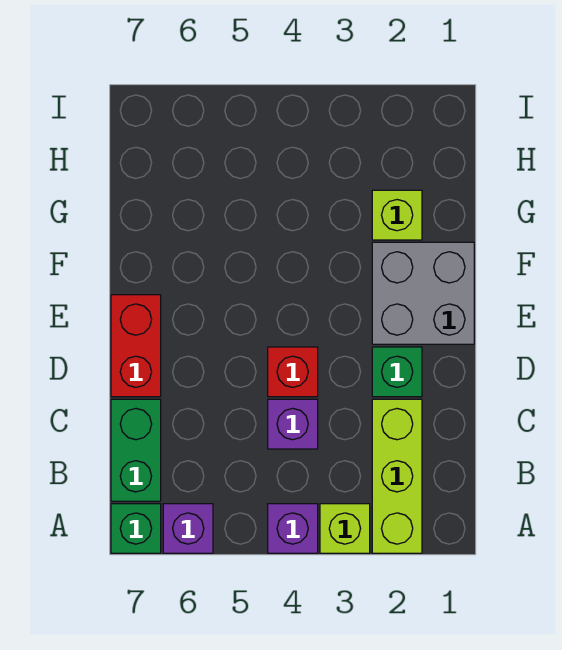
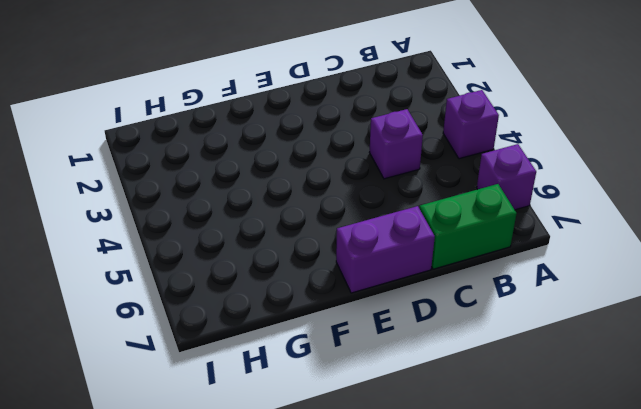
purple 1x2 brick [336,206,435,293] -> red 1x2 brick [111,295,161,397]
none -> lime 1x3 brick [372,399,422,553]
none -> lime 1x1 brick [320,504,370,553]
none -> green 1x1 brick [111,504,161,553]

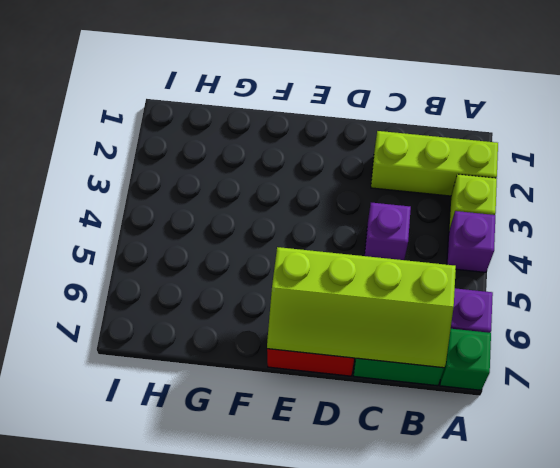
lime 2x4 slope [267,247,456,368] -> none
none -> green 1x1 brick [372,347,422,397]
none -> red 1x1 brick [268,347,318,397]
none -> grey 2x2 brick [372,242,474,344]

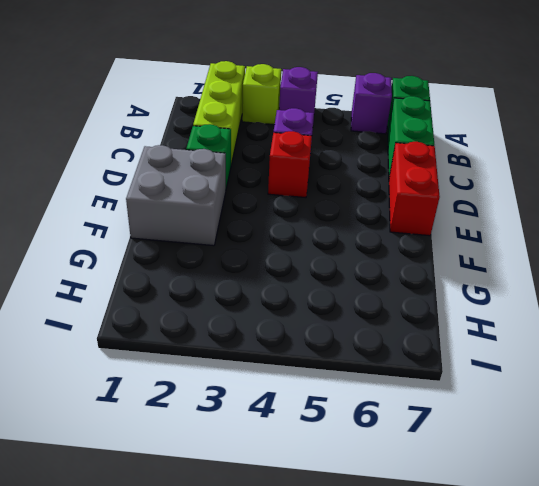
none -> lime 1x1 brick [372,190,422,240]

